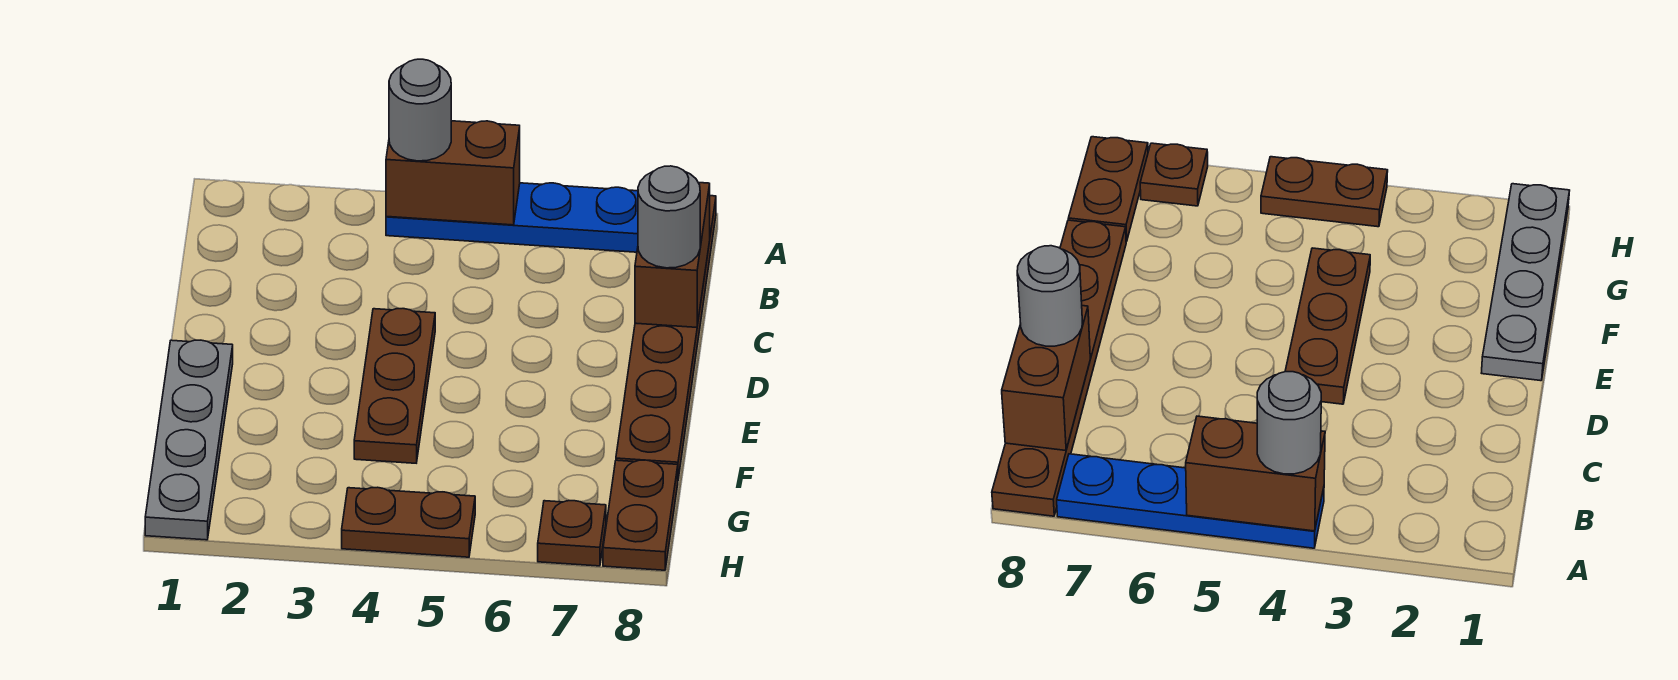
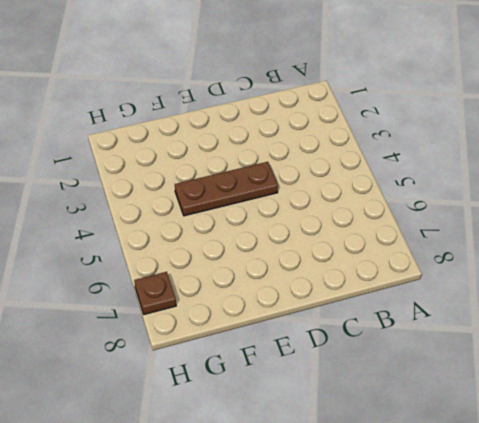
none -> blue 1x4 plate [386,183,638,252]
none -> brown 1x6 plate [616,196,716,478]

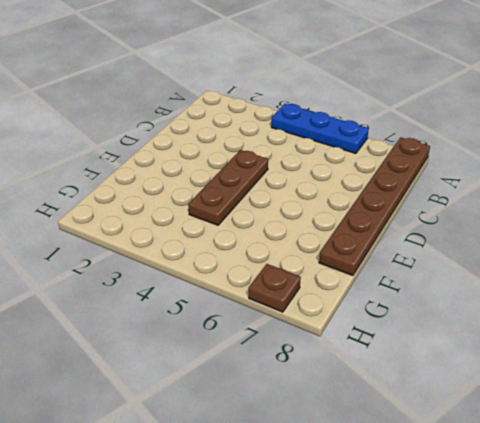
blue 1x3 plate [271,104,369,153] -> blue 1x4 plate [386,183,638,252]
none -> grey 1x4 plate [145,340,233,540]
none -> brown 1x2 plate [603,460,678,570]

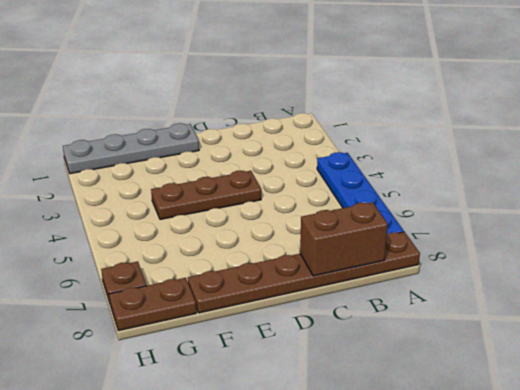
none -> brown 1x2 plate [342,487,475,557]
none -> brown 1x2 brick [386,121,520,225]

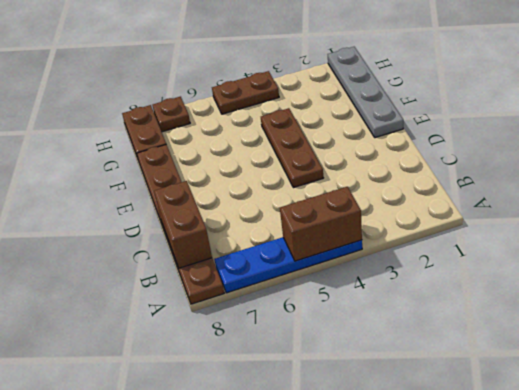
none -> grey 1x1 round brick [389,59,451,161]
none -> grey 1x1 round brick [638,166,700,268]

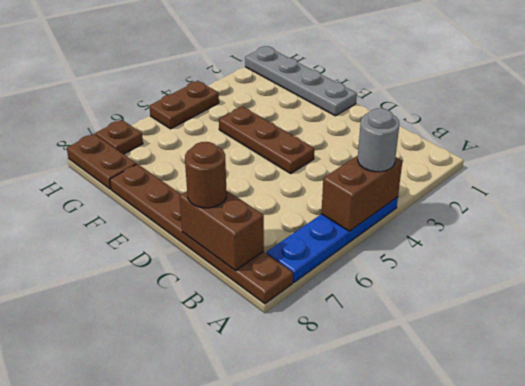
brown 1x1 round brick [185,142,227,208] -> grey 1x1 round brick [638,166,700,268]

